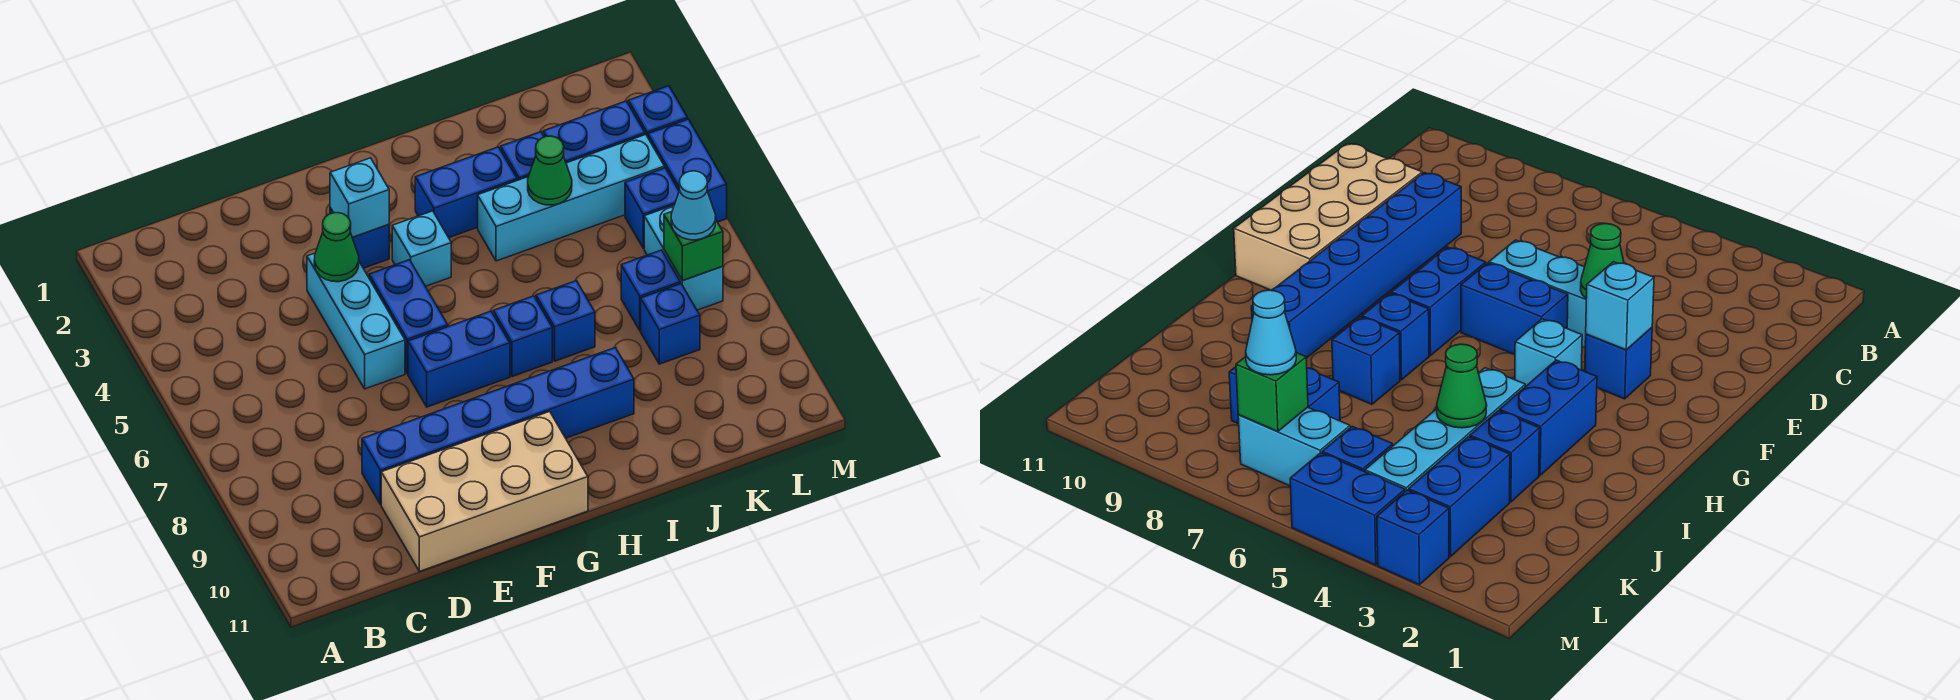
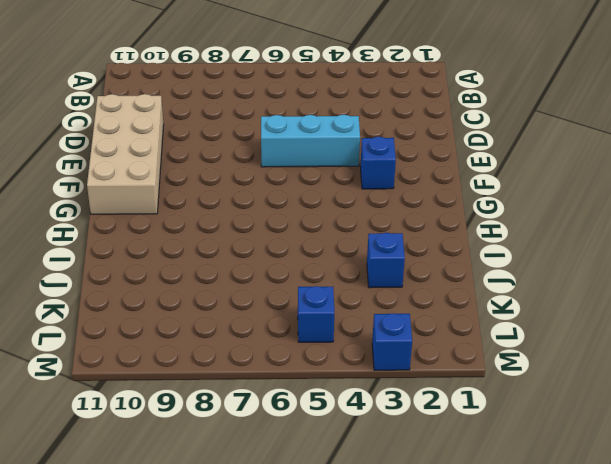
none -> blue 1x6 brick [362,348,634,505]
none -> blue 1x2 brick [369,260,448,374]
none -> blue 1x2 brick [408,311,510,407]

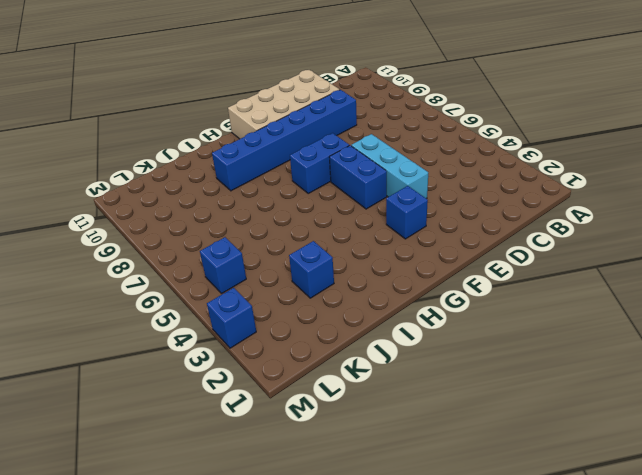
none -> cyan 1x1 brick [392,211,451,286]
none -> blue 1x2 brick [415,147,517,238]
none -> blue 1x1 brick [493,296,552,377]

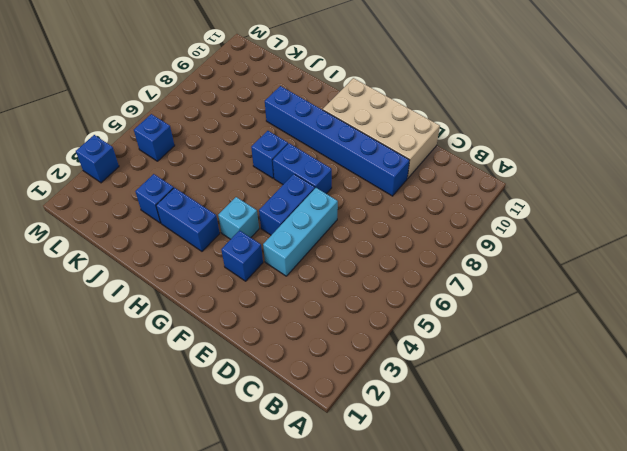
none -> cyan 1x4 brick [478,135,664,261]
none -> blue 1x1 brick [536,281,595,361]
none -> blue 1x2 brick [543,101,645,163]

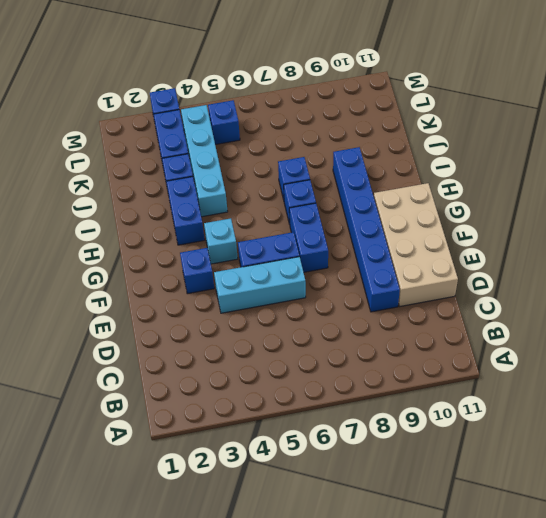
none -> blue 1x1 brick [621,250,680,331]
none -> blue 1x1 brick [641,284,700,364]
none -> cyan 1x2 brick [644,205,723,310]

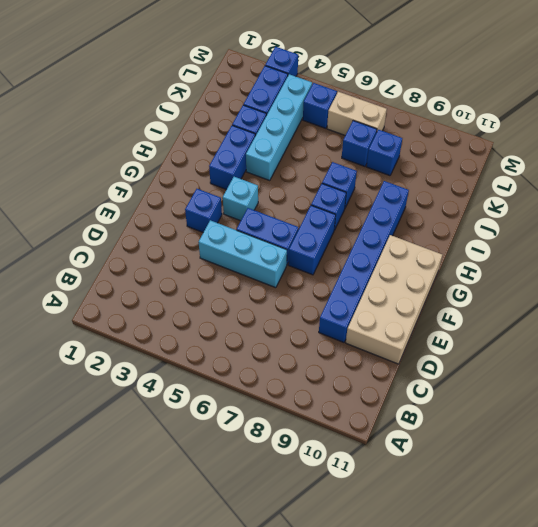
tan 1x2 brick [327,92,387,135] -> cyan 1x2 brick [644,205,723,310]
none -> blue 1x2 brick [648,119,727,222]
none -> green 1x1 cone [314,213,359,282]
none -> cyan 1x1 brick [330,158,389,238]

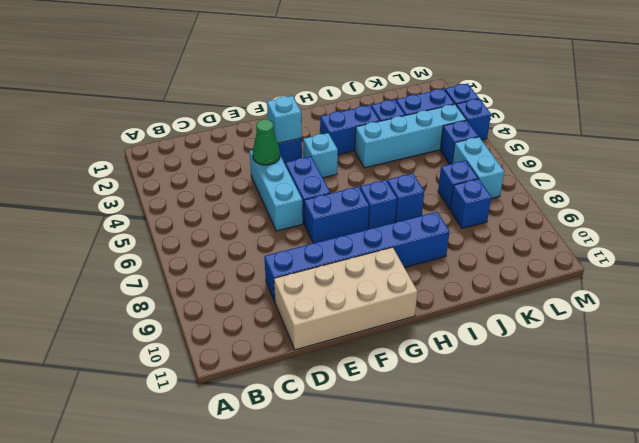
blue 1x1 brick [456,99,491,140] -> blue 1x2 brick [648,119,727,222]
none -> green 1x1 cone [528,136,572,205]
none -> green 1x1 brick [664,212,723,281]
none -> cyan 1x1 cone [671,171,716,240]

